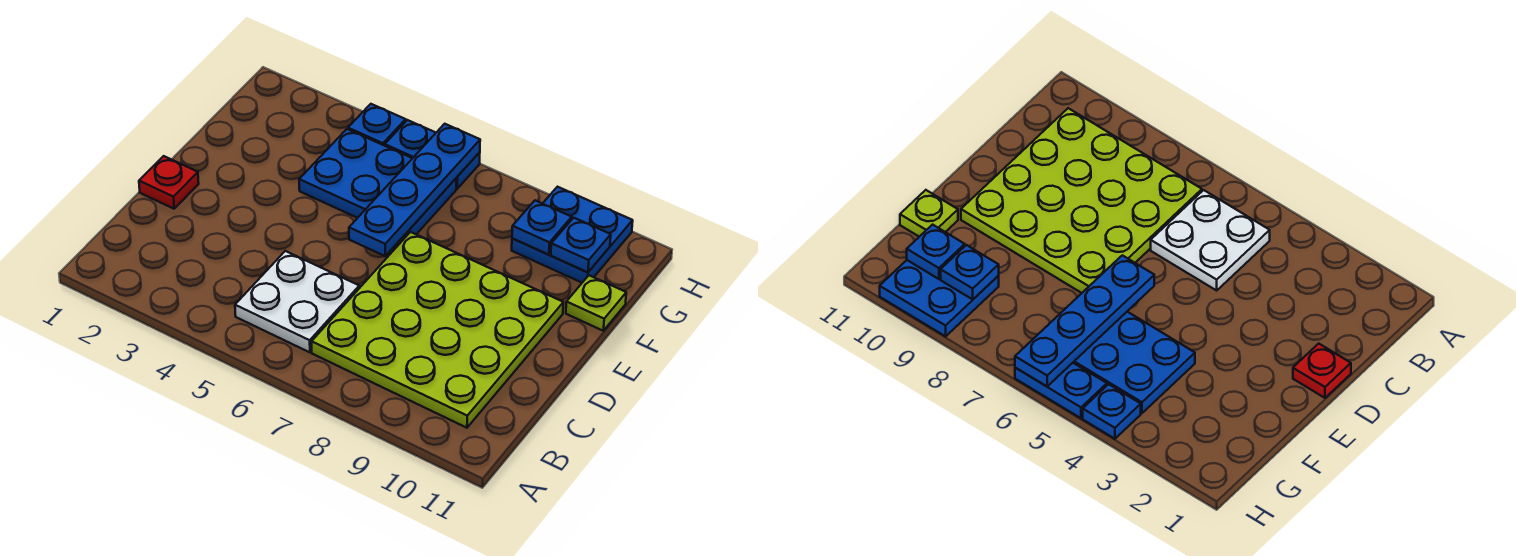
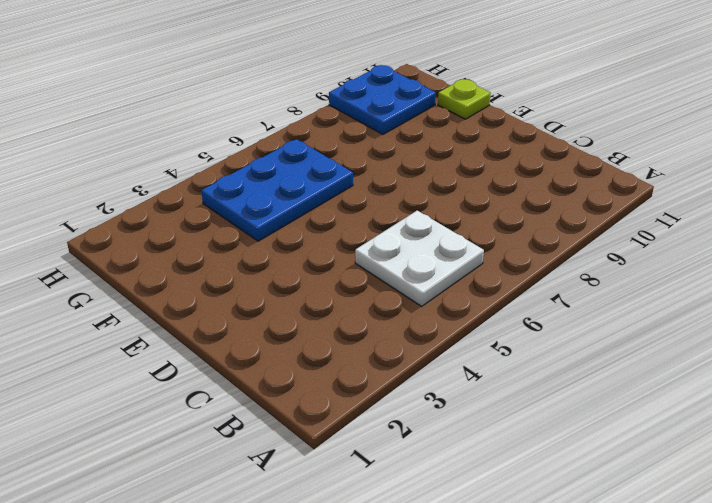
none -> lime 4x4 plate [312,232,563,428]
none -> red 1x1 plate [139,156,199,209]

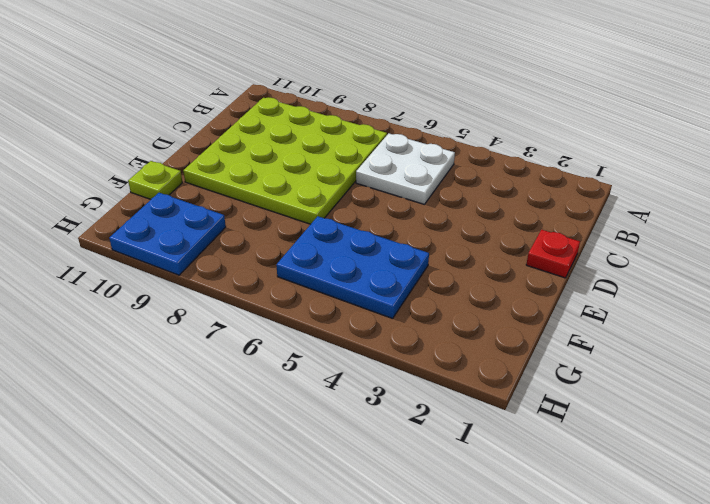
none -> blue 1x1 plate [348,104,406,146]
none -> blue 1x2 plate [385,120,480,189]

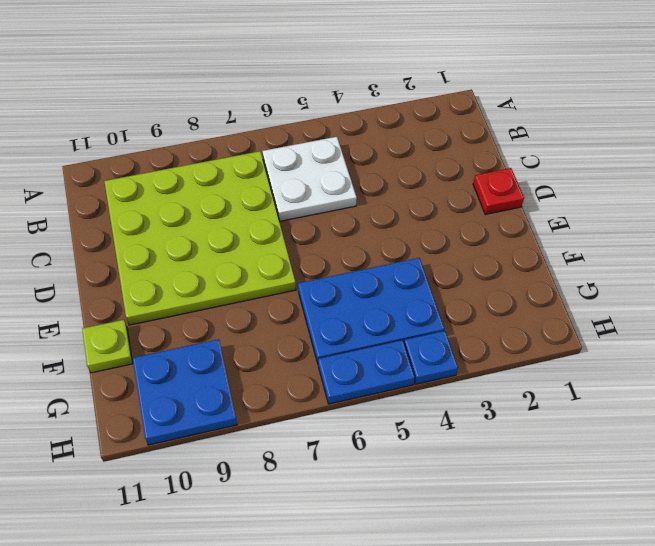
none -> blue 1x4 plate [349,124,480,256]
none -> blue 1x1 plate [512,201,572,255]

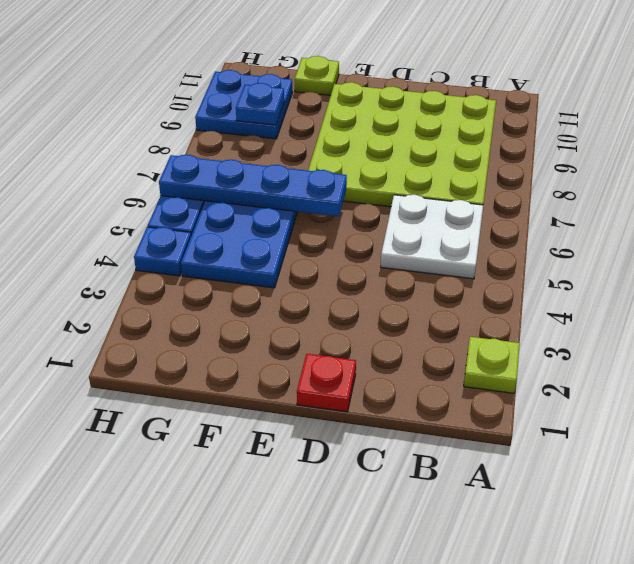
lime 1x1 plate [464,337,520,393] -> none
none -> blue 1x1 plate [551,218,611,272]

